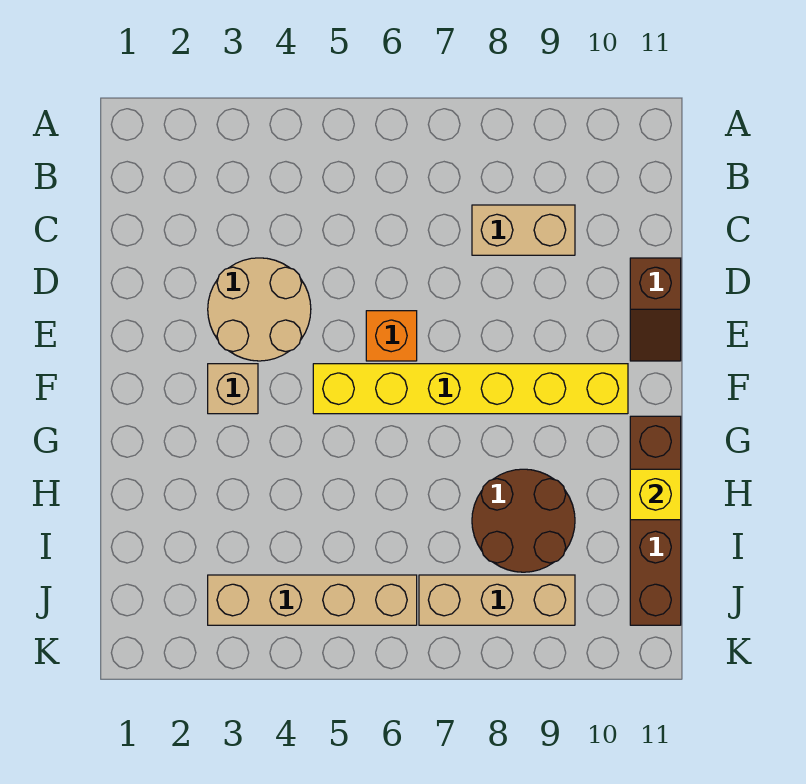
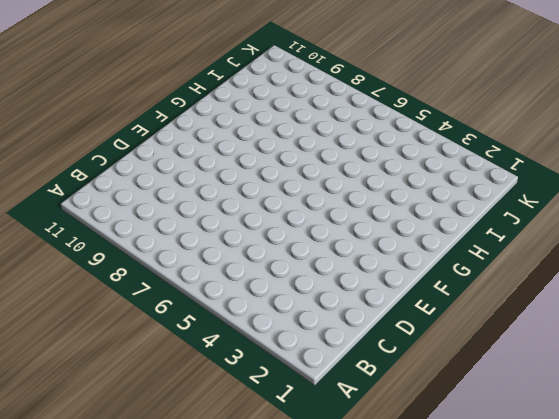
none -> tan 1x2 brick [472,205,575,255]
none -> tan 2x2 round brick [208,258,311,361]

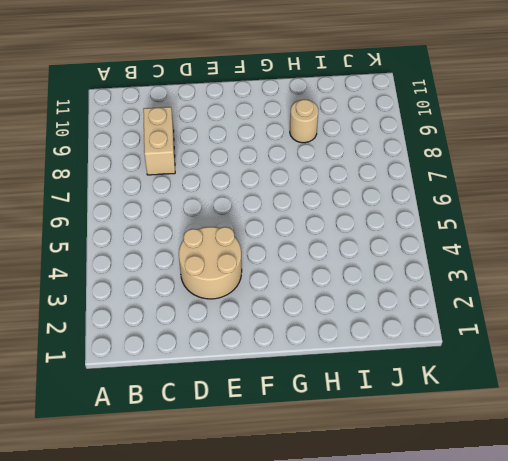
tan 1x1 round brick [290,100,318,143] -> brown 2x2 round brick [472,469,575,572]
none -> brown 1x2 slope [630,258,681,361]
none -> orange 1x1 brick [366,311,417,361]

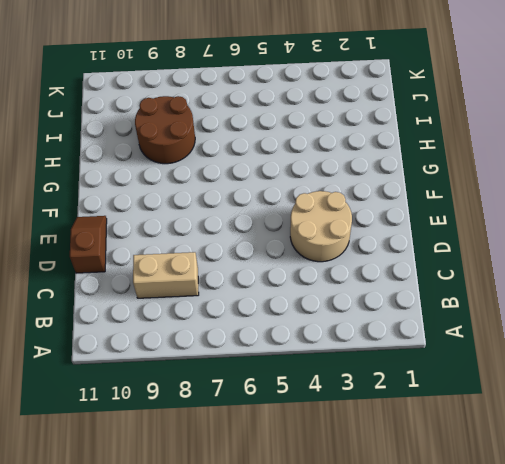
none -> orange 1x1 brick [366,311,417,361]
none -> tan 1x1 brick [208,364,258,414]

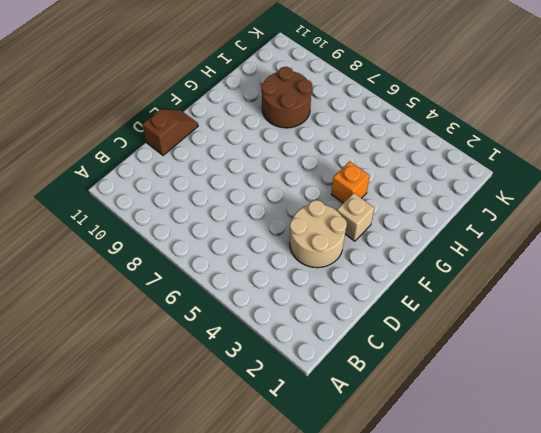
orange 1x1 brick [331,161,370,203] -> orange 1x1 brick moved to [366,311,417,361]
none -> tan 1x2 brick [472,205,575,255]
none -> yellow 1x6 brick [313,364,628,414]

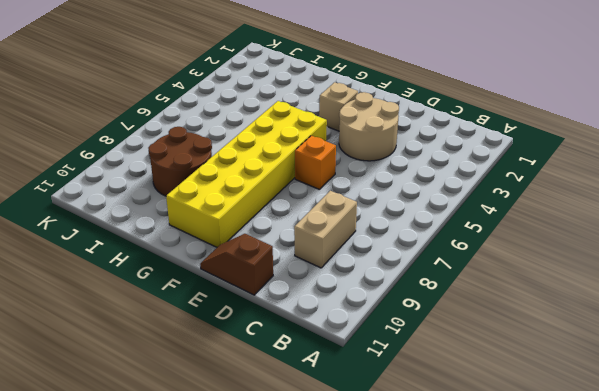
yellow 2x6 brick [166,101,327,247] -> yellow 1x6 brick [313,364,628,414]
none -> brown 1x4 brick [630,416,681,625]
none -> tan 1x4 brick [208,575,417,625]

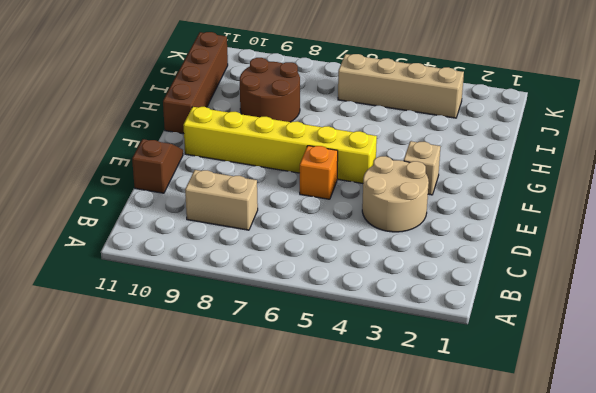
none -> tan 1x3 brick [419,575,575,625]
none -> yellow 1x1 brick [630,469,681,520]

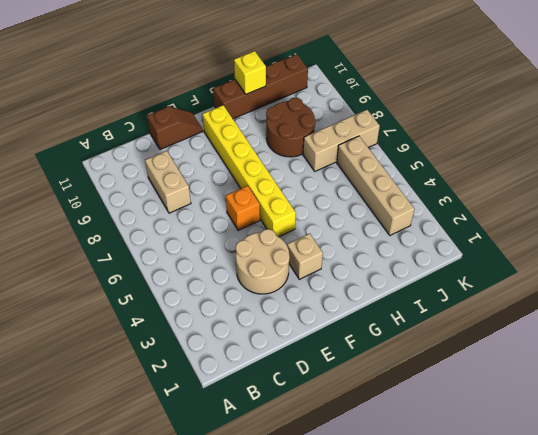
tan 1x3 brick [303,110,380,171] -> tan 1x3 brick turned to [419,575,575,625]

